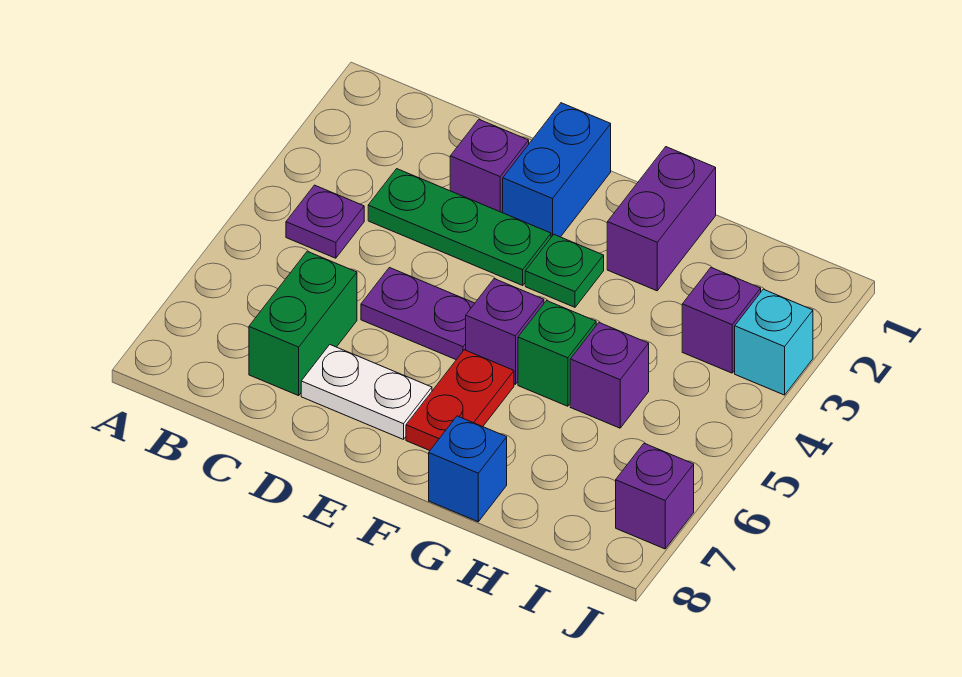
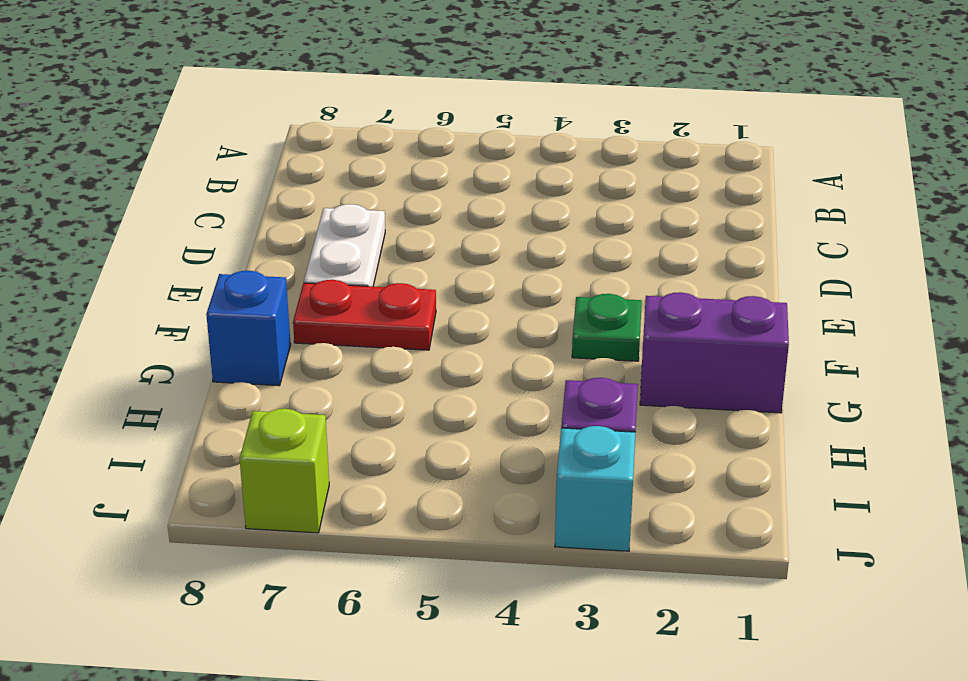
lime 1x1 brick [239,409,329,533] -> purple 1x1 brick [616,443,694,549]
none -> purple 1x1 plate [286,185,364,258]
none -> green 1x3 plate [368,169,551,285]
none -> green 1x2 brick [249,251,357,396]

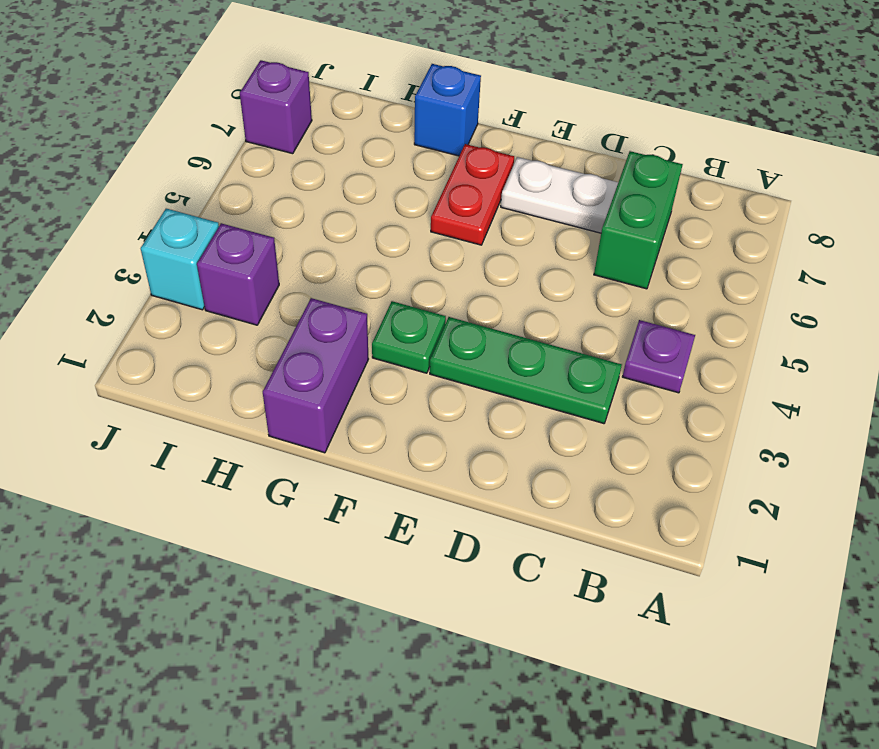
none -> purple 1x1 brick [450,120,529,213]
none -> purple 1x2 plate [361,268,475,360]
none -> blue 1x2 brick [503,103,611,237]

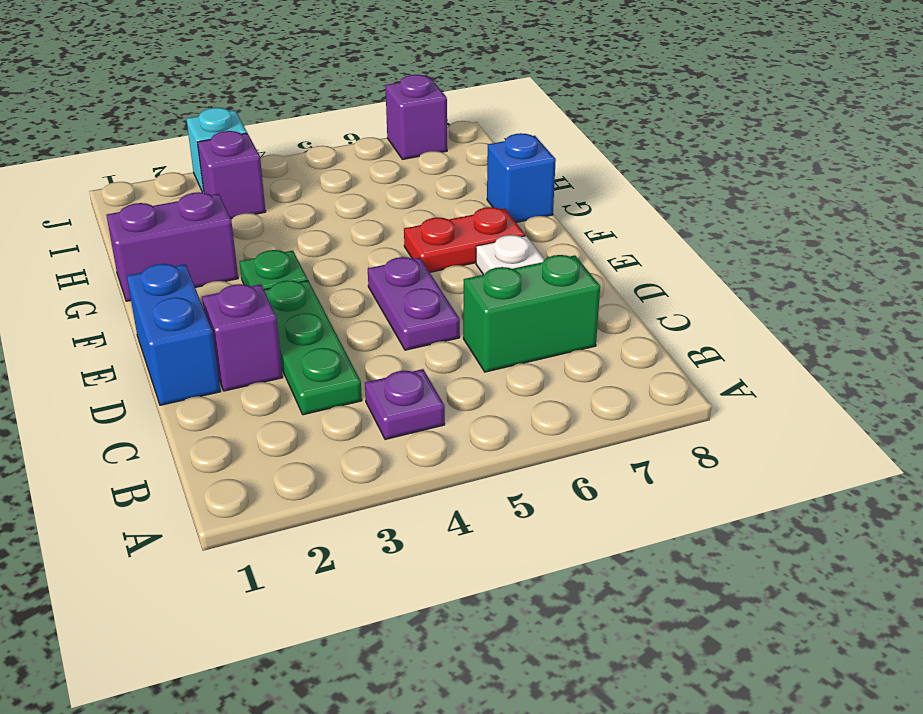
blue 1x2 brick [127,264,221,405] -> blue 1x2 brick turned to [503,103,611,237]
none -> purple 1x1 brick [466,279,544,384]
none -> green 1x1 brick [518,301,596,406]
none -> purple 1x1 brick [570,323,649,428]

